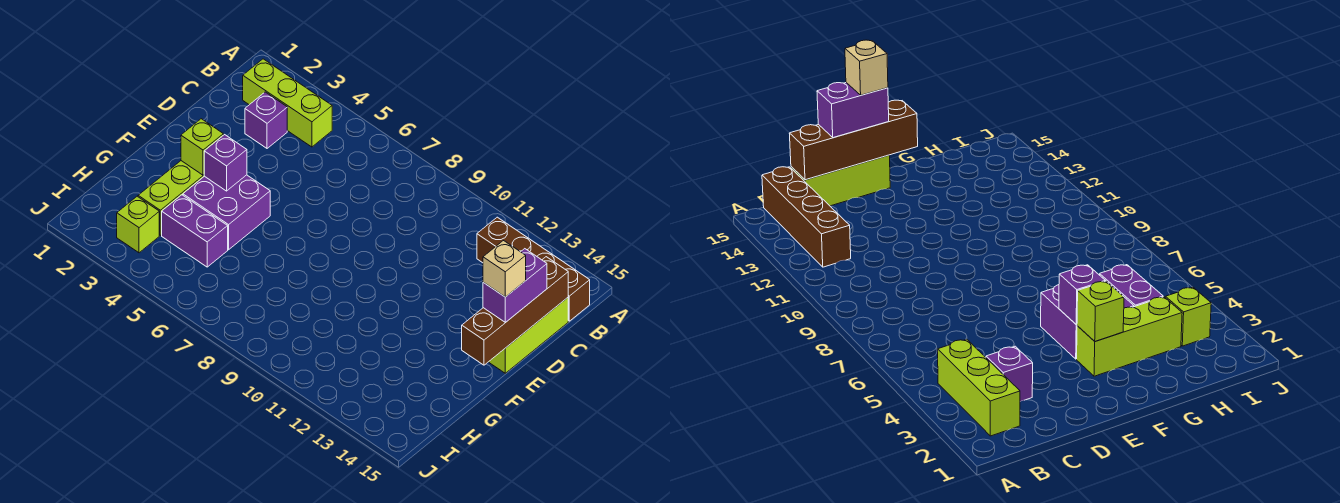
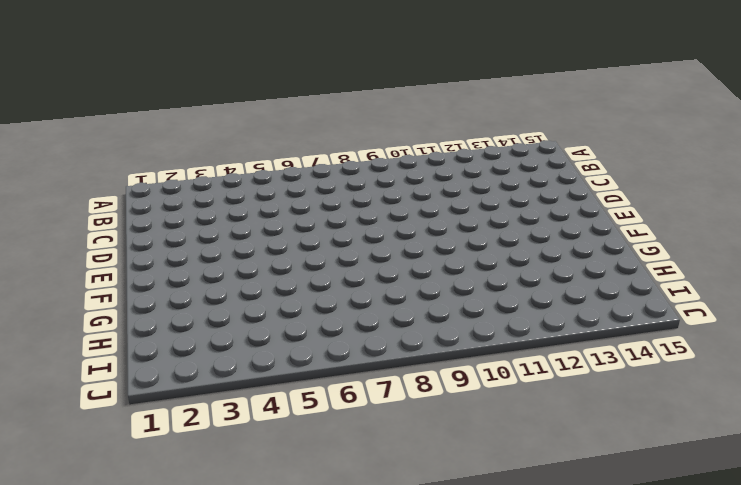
none -> lime 1x3 brick [243,59,332,147]
none -> brown 1x4 brick [477,217,590,321]
none -> purple 1x1 brick [245,92,287,148]

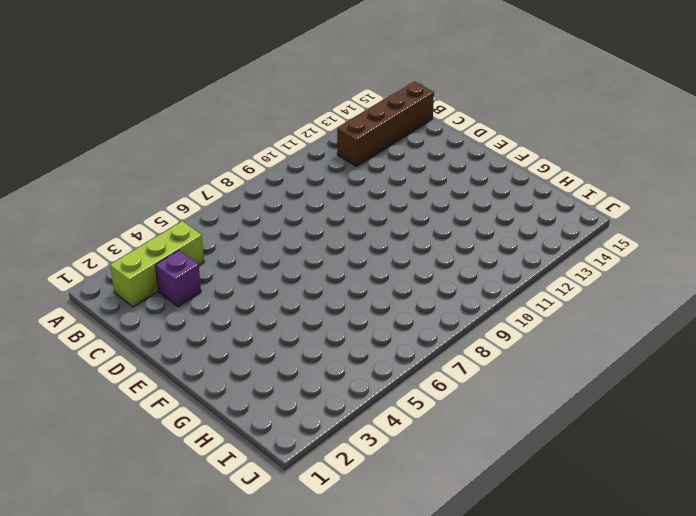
none -> lime 1x3 brick [489,298,568,373]
none -> lime 1x3 brick [138,161,204,235]
none -> purple 2x2 brick [183,175,270,250]

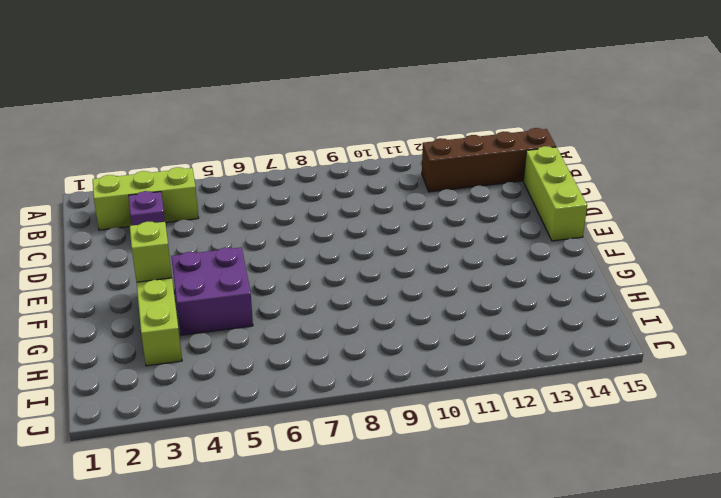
none -> purple 1x2 brick [162,195,228,267]
none -> lime 1x1 brick [117,196,159,253]
none -> brown 1x4 brick [462,257,568,365]

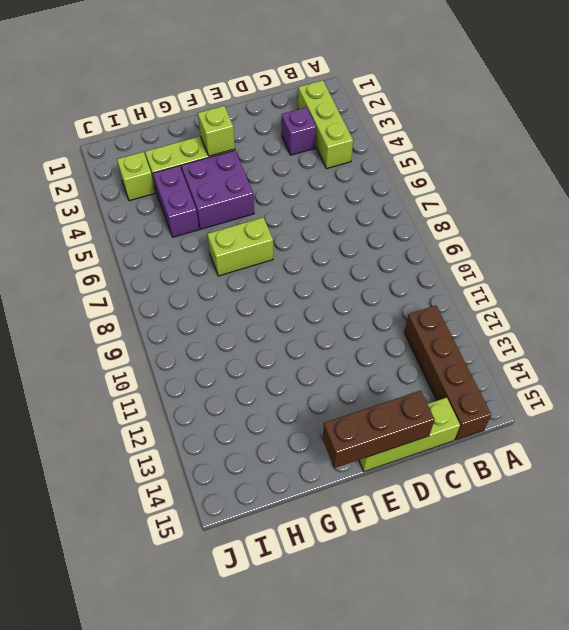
brown 1x3 brick [322,391,435,468] -> brown 1x4 brick [462,257,568,365]
lime 1x2 brick [207,217,273,276] -> none
none -> purple 1x1 brick [204,135,247,191]
none -> purple 1x2 brick [483,249,547,323]
none -> tan 1x1 brick [483,241,526,297]

